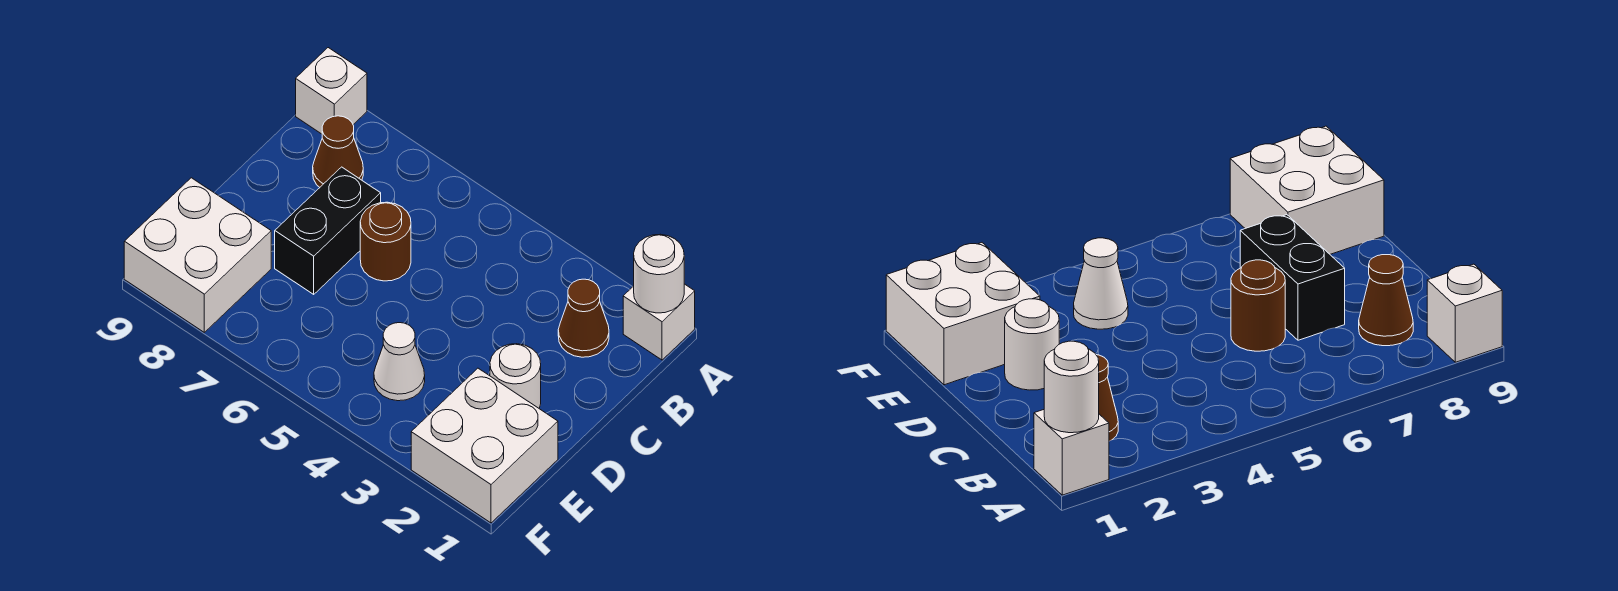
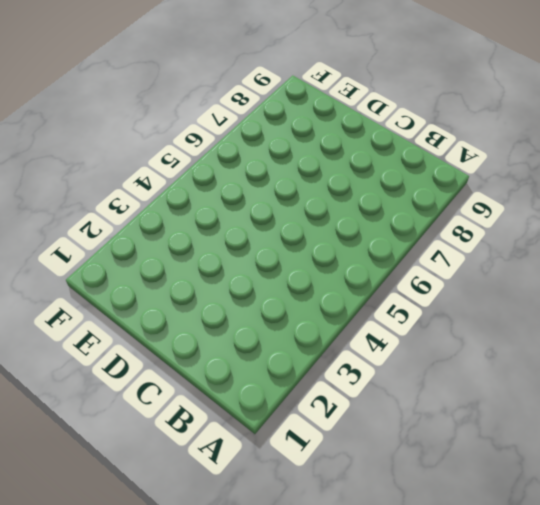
none -> white 1x1 brick [623,284,695,360]
none -> white 1x1 brick [296,48,367,134]

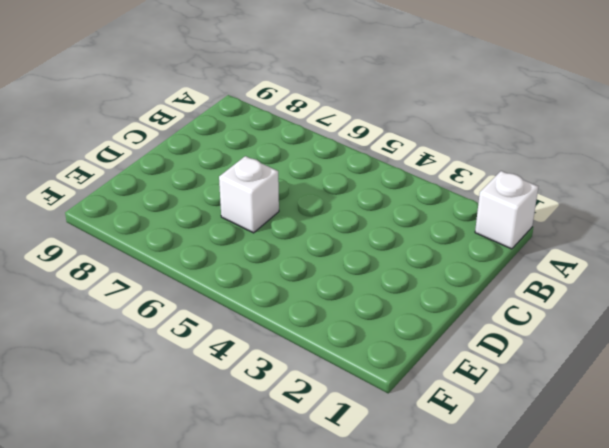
white 1x1 brick [219,156,279,233] -> white 1x1 brick moved to [296,48,367,134]
none -> brown 1x1 cone [558,279,609,357]
none -> brown 1x1 cone [313,116,363,187]

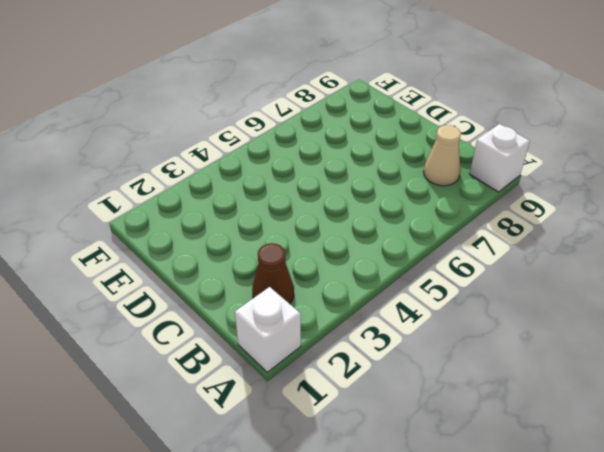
tan 1x1 cone [424,125,461,186] -> brown 1x1 cone [313,116,363,187]
none -> brown 1x1 round brick [360,202,411,281]
none -> black 1x2 brick [275,167,381,294]

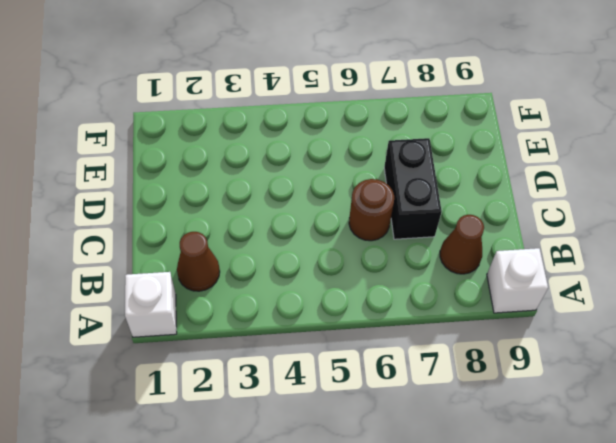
none -> white 1x1 round brick [490,344,541,408]
none -> white 2x2 brick [411,368,558,523]

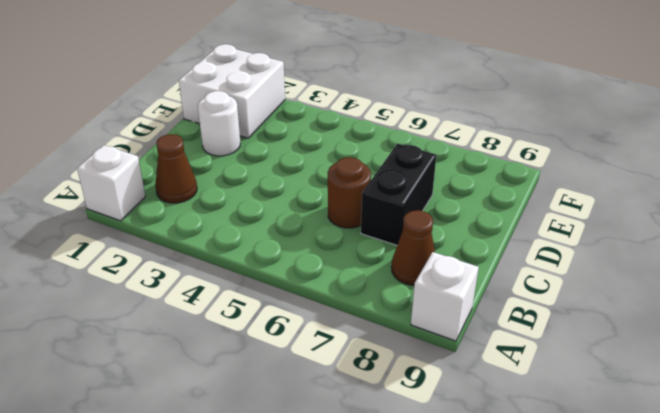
none -> white 1x1 cone [374,323,425,401]
none -> white 2x2 brick [124,178,271,332]

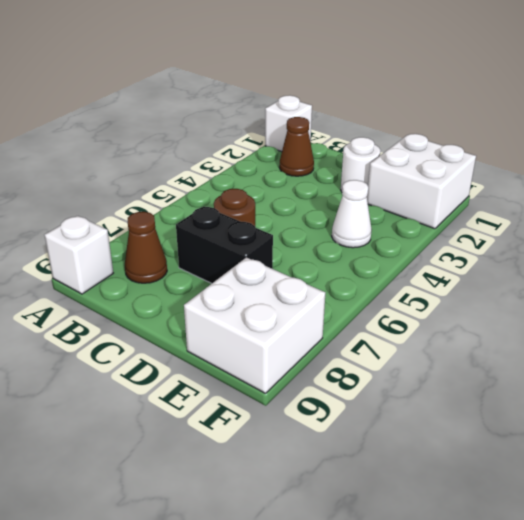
none -> white 1x1 round brick [634,234,684,313]

